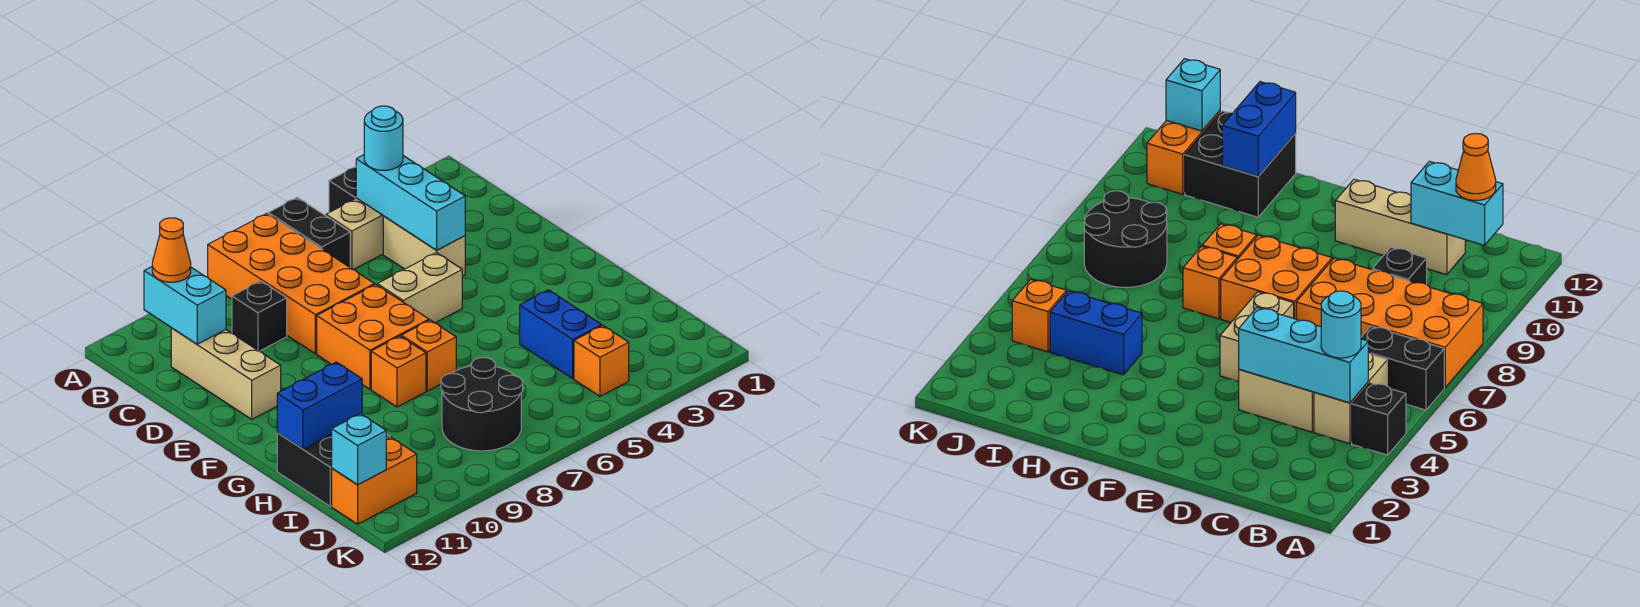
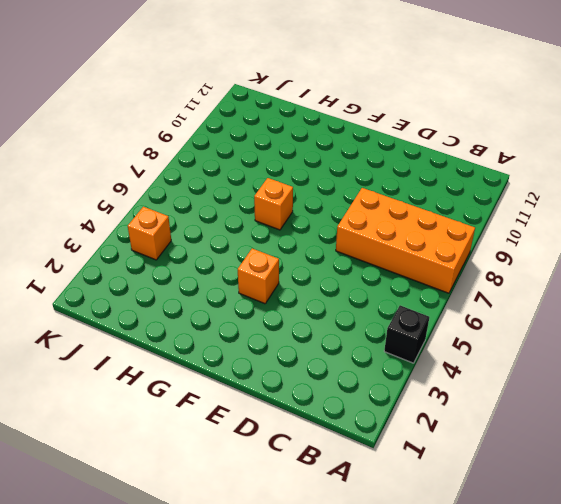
orange 1x1 brick [238,249,279,304] -> orange 1x1 brick moved to [371,336,426,407]
none -> black 1x2 brick [268,197,350,267]
none -> tan 1x2 brick [326,198,383,270]
none -> tan 1x2 brick [383,216,465,276]

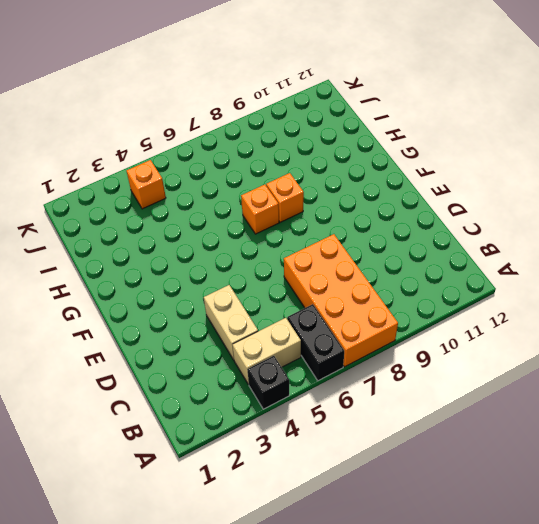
none -> black 1x1 brick [232,281,287,351]
none -> tan 1x3 brick [171,328,281,419]
none -> tan 1x2 brick [377,252,462,323]

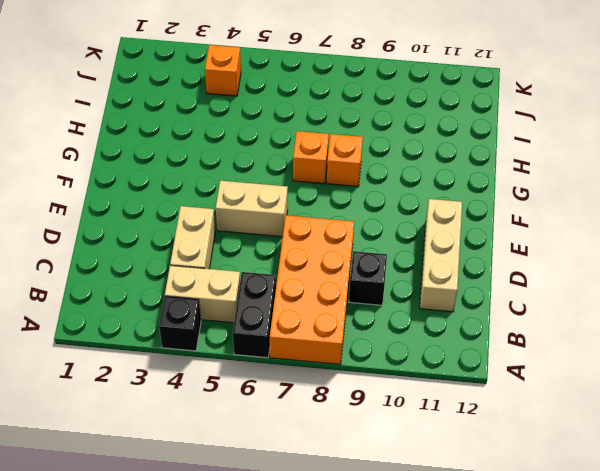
none -> orange 2x2 brick [317,285,429,389]
none -> blue 1x2 brick [520,290,602,378]
none -> black 2x2 brick [277,433,390,506]

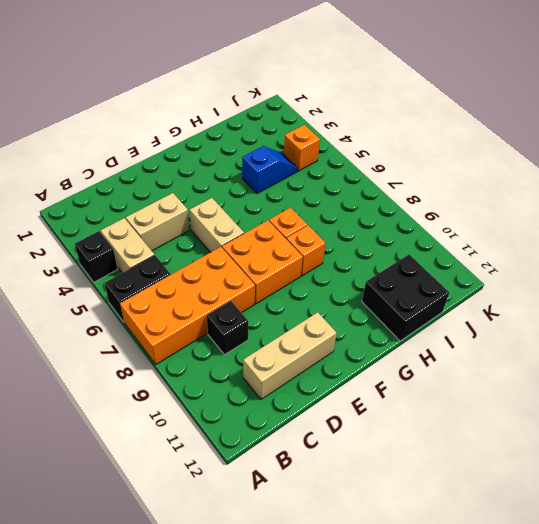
blue 1x2 slope [242,146,298,194] -> blue 1x2 brick [520,290,602,378]
none -> black 2x2 round brick [441,358,523,451]
none -> orange 1x2 brick [332,437,417,524]
none -> cyan 1x3 brick [356,155,465,250]

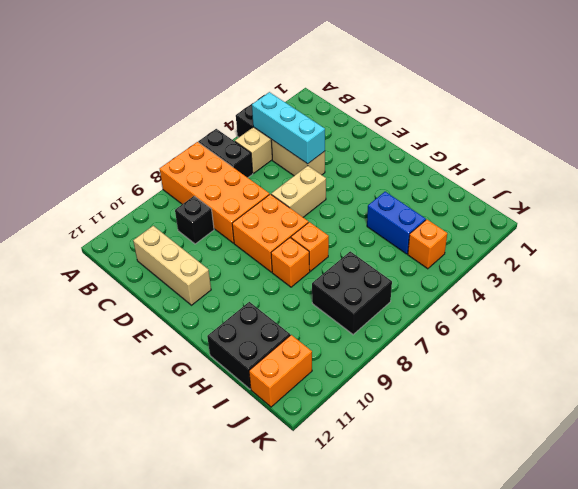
black 2x2 brick [312,251,392,335] -> black 2x2 round brick [441,358,523,451]
none -> cyan 1x2 brick [144,267,226,344]
none -> blue 1x2 brick [277,362,362,449]
none -> cyan 1x1 brick [332,414,386,485]

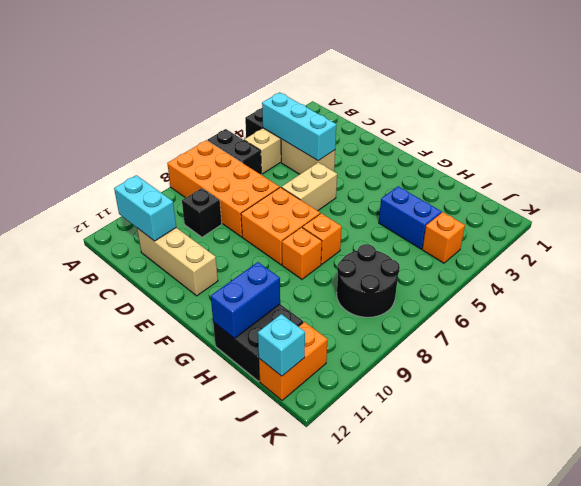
none -> cyan 1x1 round brick [364,106,403,171]
none -> orange 1x1 cone [152,218,191,282]

